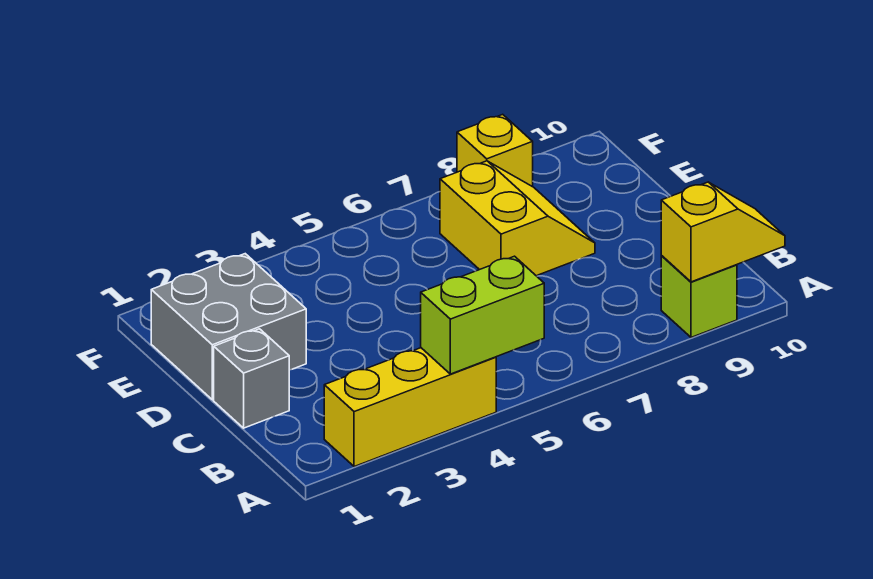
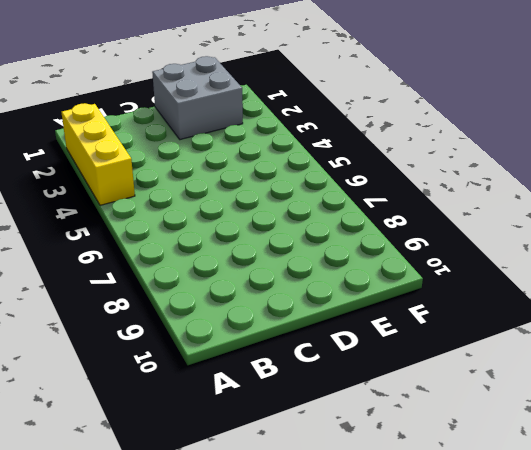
none -> lime 1x1 brick [661,256,737,337]
none -> grey 1x1 brick [214,329,289,428]

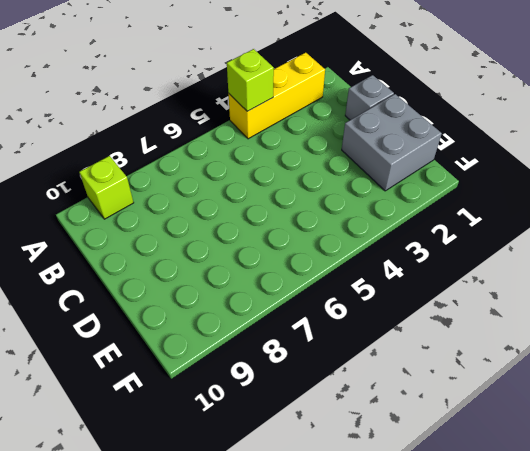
lime 1x1 brick [227,49,274,111] -> lime 1x2 brick [421,256,544,374]
none -> yellow 2x2 slope [440,161,595,276]
none -> yellow 1x1 brick [457,114,533,187]

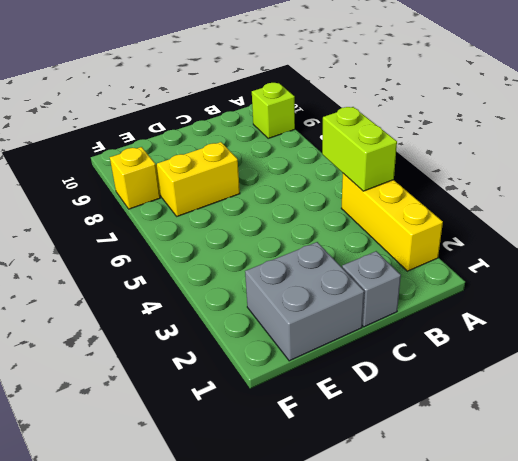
none -> yellow 1x2 slope [661,182,785,282]

